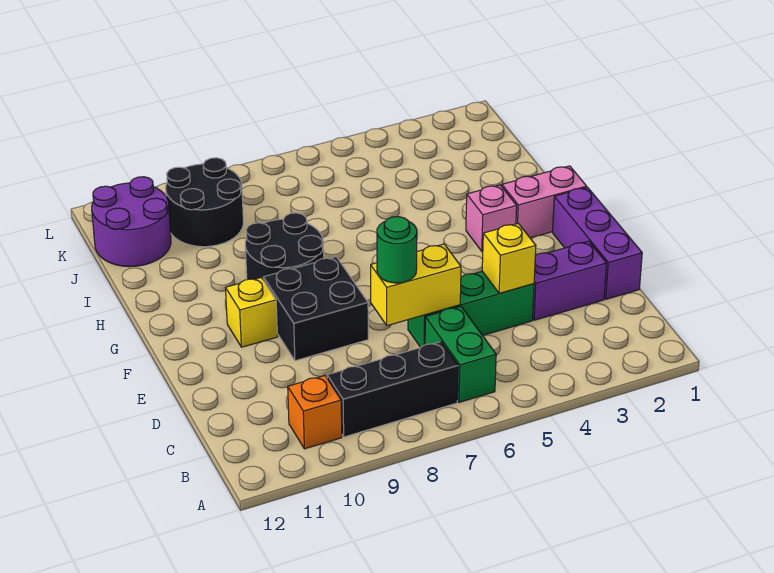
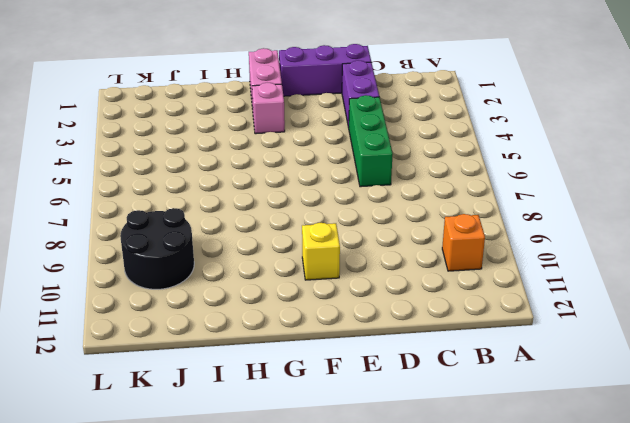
none -> green 1x2 brick [425,306,496,402]
none -> black 1x3 brick [327,342,458,437]
none -> black 2x2 brick [263,257,368,361]

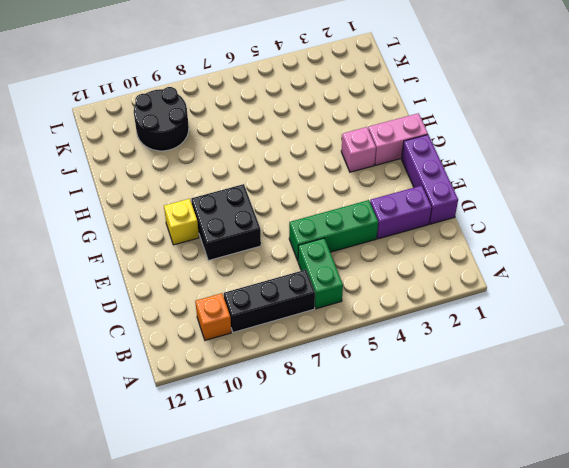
none -> black 2x2 round brick [245,213,324,280]
none -> purple 2x2 round brick [92,177,171,267]
none -> yellow 1x1 brick [482,223,536,293]

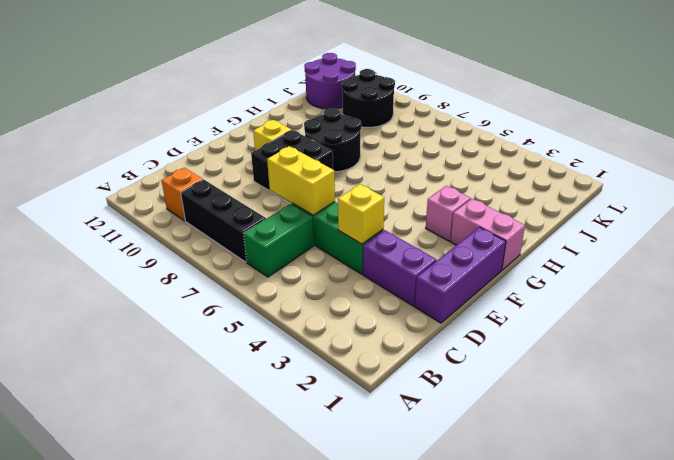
none -> green 1x1 round brick [377,217,417,283]

